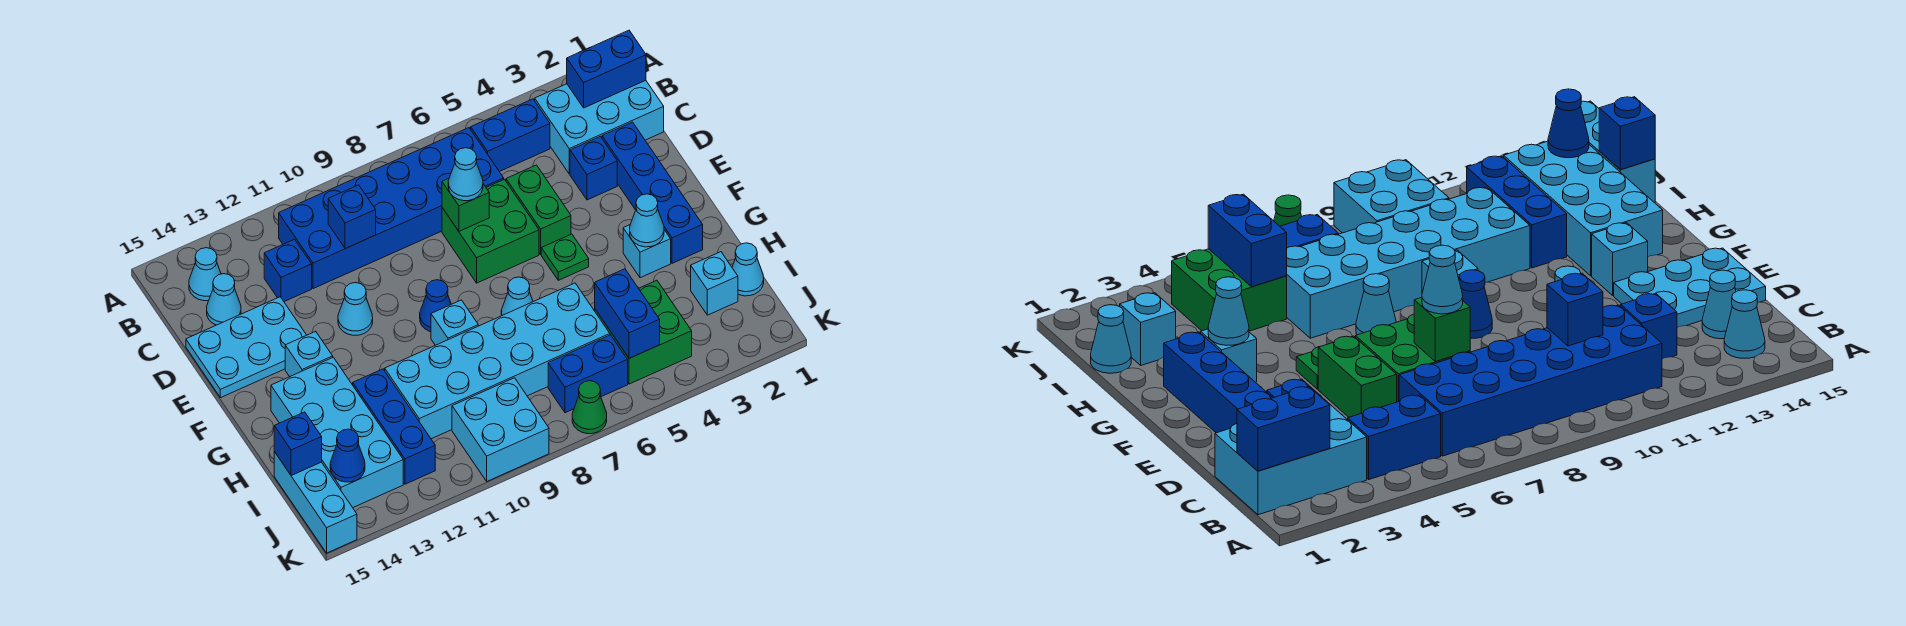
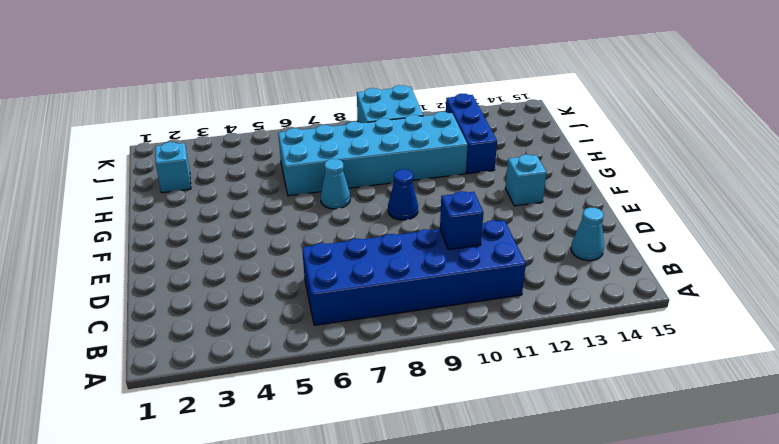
none -> cyan 2x3 brick [535,81,664,174]
none -> blue 1x2 brick [471,99,550,172]
none -> cyan 1x1 cone [189,248,221,301]
none -> blue 1x1 brick [264,239,312,302]

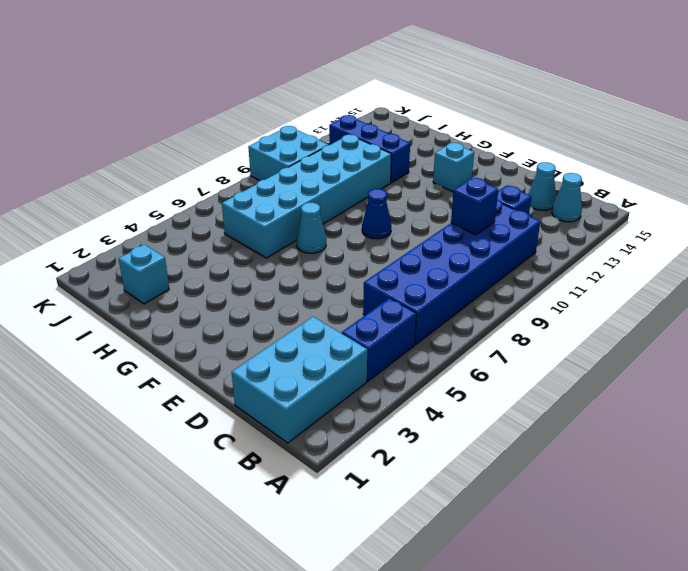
none -> blue 1x4 brick [602,122,703,263]
none -> blue 1x1 brick [570,136,617,200]
none -> green 1x2 brick [506,165,571,254]
none -> green 2x2 brick [442,179,539,283]

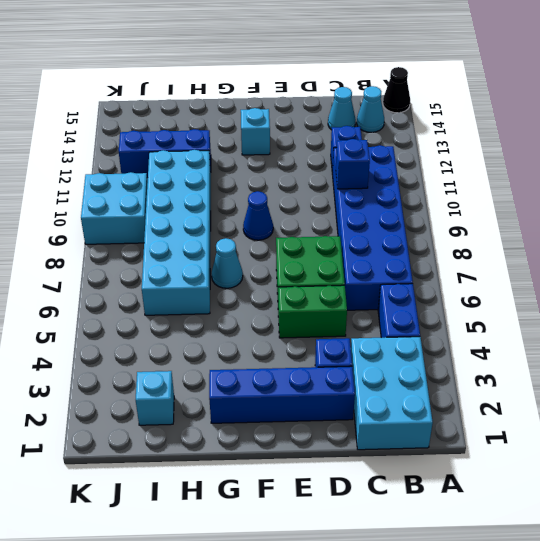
black 1x1 cone [383,67,410,113] -> none
none -> cyan 2x3 plate [186,297,306,398]
none -> cyan 1x1 cone [338,283,373,335]
none -> green 1x1 plate [541,234,589,280]
none -> cyan 1x1 brick [623,225,671,278]

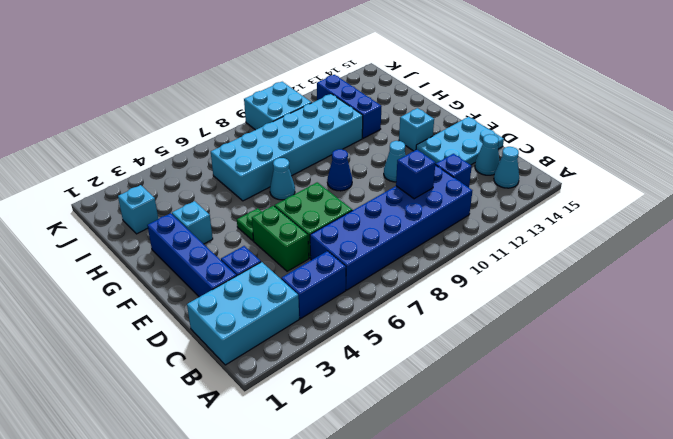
none -> cyan 1x1 brick [431,300,478,345]
none -> cyan 2x4 brick [271,357,403,508]
none -> cyan 1x1 cone [732,243,764,296]
none -> green 2x2 brick [595,280,692,384]

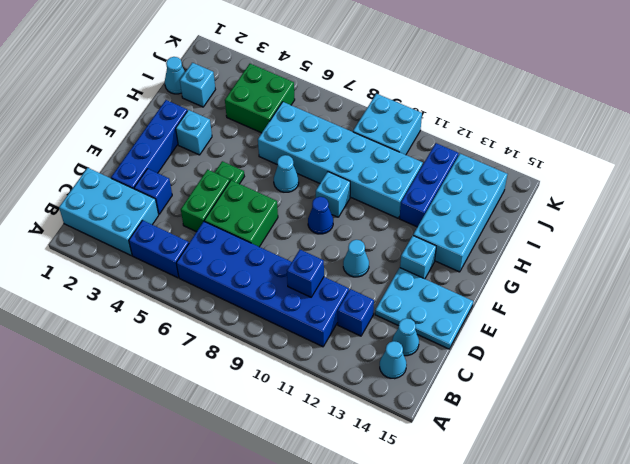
none -> cyan 1x3 brick [274,452,357,553]
none -> blue 1x2 brick [548,335,628,413]
none -> green 1x1 cone [572,381,607,434]
none -> blue 1x2 brick [567,30,646,108]

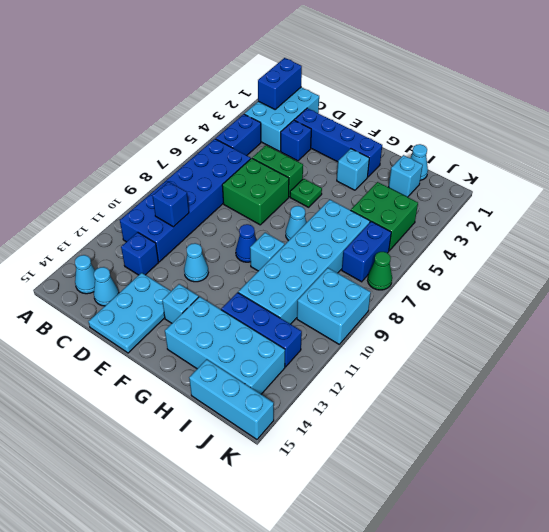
none -> green 1x1 brick [442,179,489,231]
none -> cyan 1x1 cone [630,194,664,247]
none -> blue 1x2 brick [595,269,660,358]
none -> blue 1x1 brick [274,412,322,476]

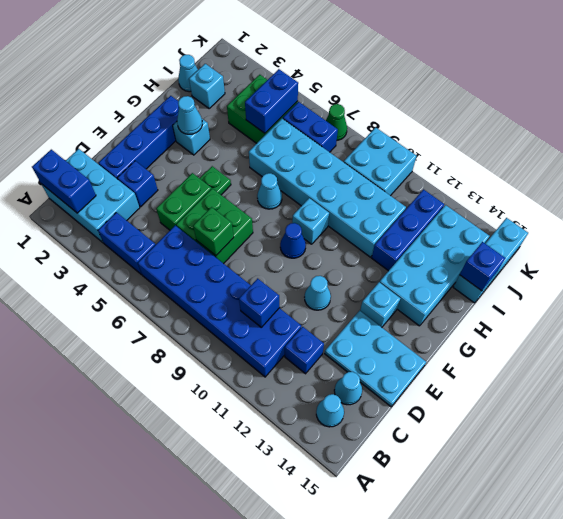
none -> blue 1x1 cone [330,429,365,482]
none -> cyan 1x1 cone [448,148,483,201]

